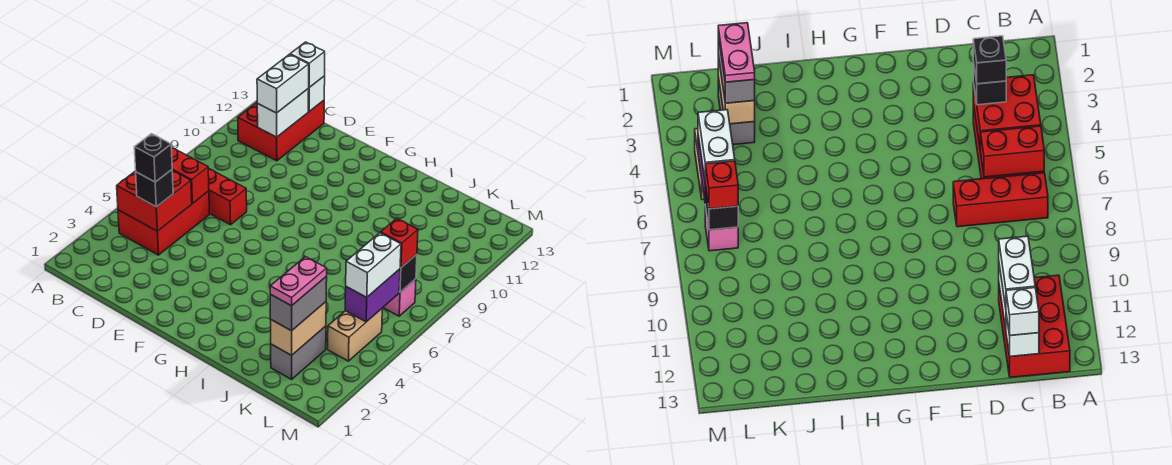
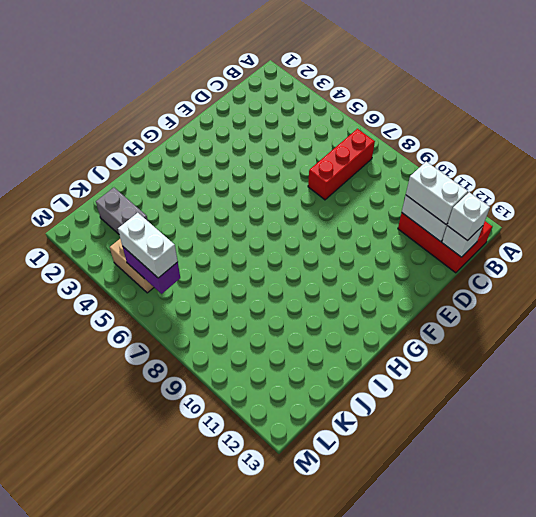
none -> red 2x3 brick [118,191,210,255]
none -> pink 1x1 brick [383,279,416,316]
none -> red 2x2 brick [117,170,192,231]

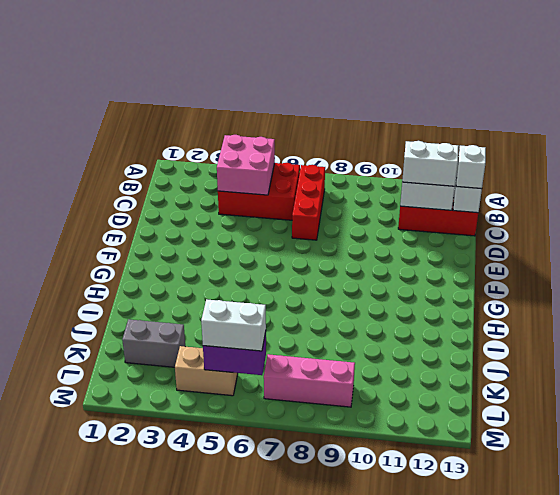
pink 2x2 brick [217,135,275,195] -> red 2x2 brick [117,170,192,231]
pink 1x3 brick [264,354,355,407] -> pink 1x1 brick [383,279,416,316]
none -> red 1x2 brick [171,147,209,204]
none -> tan 1x2 brick [271,302,326,355]
none -> black 1x1 brick [399,254,417,292]

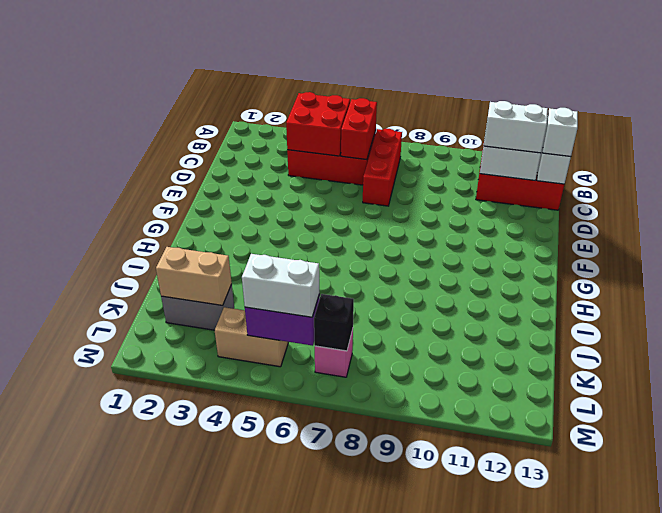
none -> black 1x1 brick [136,170,173,207]
none -> grey 1x2 brick [270,276,327,331]
none -> red 1x1 brick [381,218,418,268]

